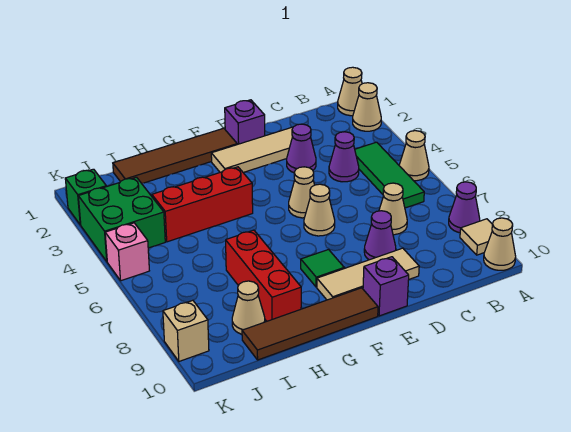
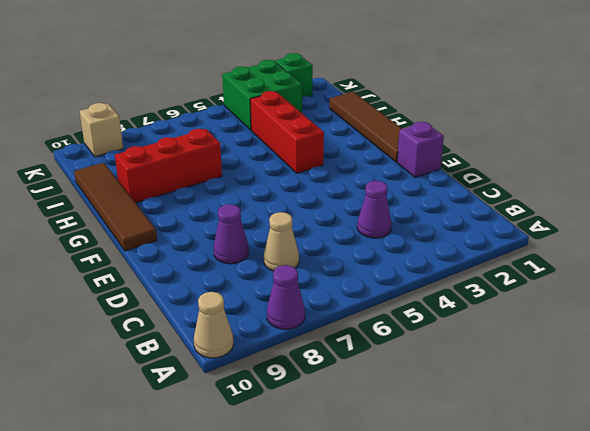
none -> tan 1x1 cone [338,67,362,116]
none -> tan 1x1 cone [353,83,381,131]
none -> tan 1x1 cone [399,131,429,181]

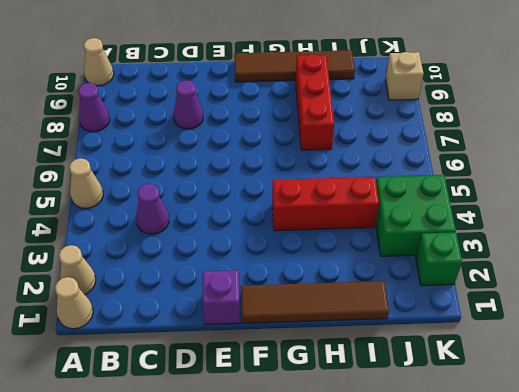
none -> tan 1x1 tile [460,219,492,255]
none -> green 1x3 tile [355,142,424,208]
none -> tan 1x1 cone [379,183,407,235]

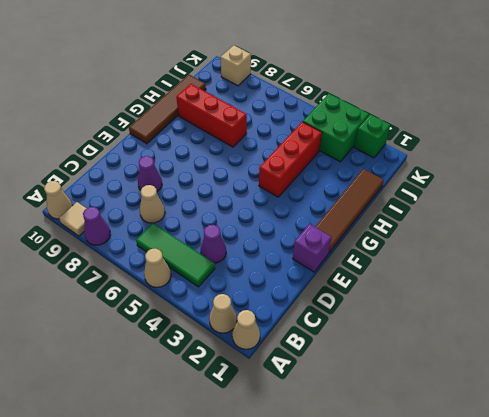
none -> tan 1x3 tile [211,127,293,173]
none -> purple 1x1 cone [287,124,316,173]
none -> tan 1x3 tile [317,248,419,300]

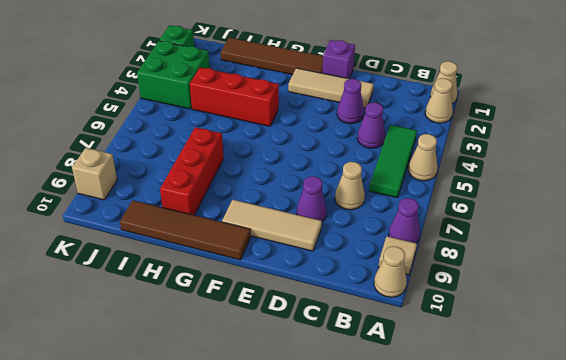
none -> tan 1x1 cone [289,167,314,218]
none -> tan 1x1 cone [304,184,335,236]
none -> purple 1x1 brick [363,257,409,316]

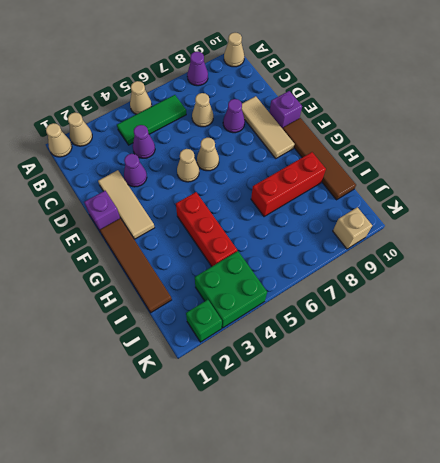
none -> tan 1x1 tile [460,219,492,255]
none -> green 1x1 tile [301,250,344,287]
none -> tan 1x1 cone [232,281,265,334]

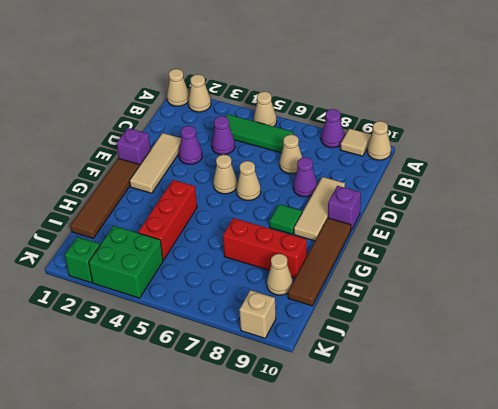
none -> pink 1x1 brick [105,223,149,281]

